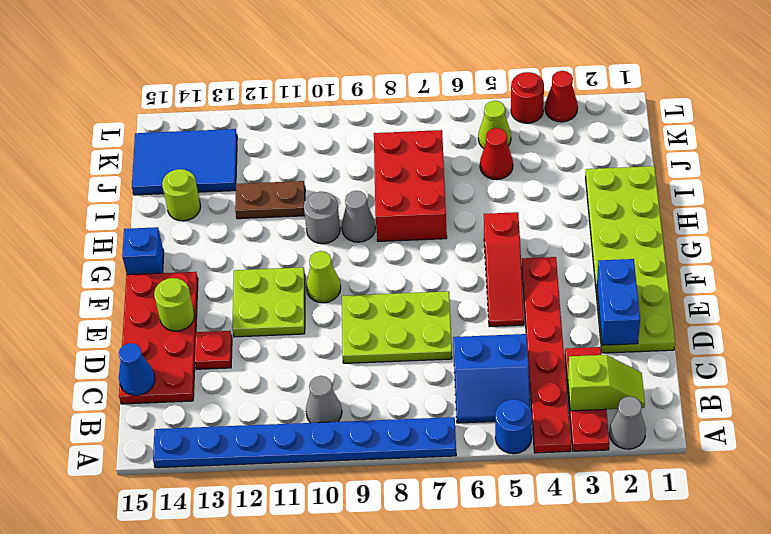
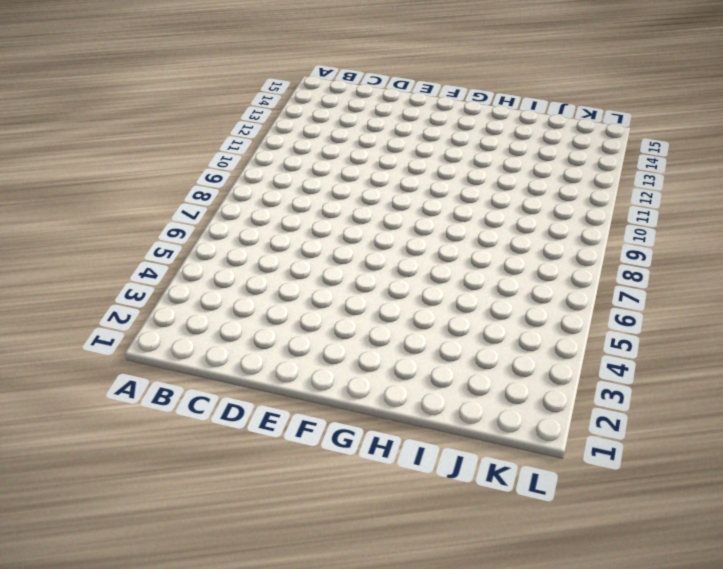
none -> grey 1x1 cone [609,396,646,449]
none -> red 1x3 plate [565,347,609,451]
none -> red 1x6 plate [522,257,571,453]

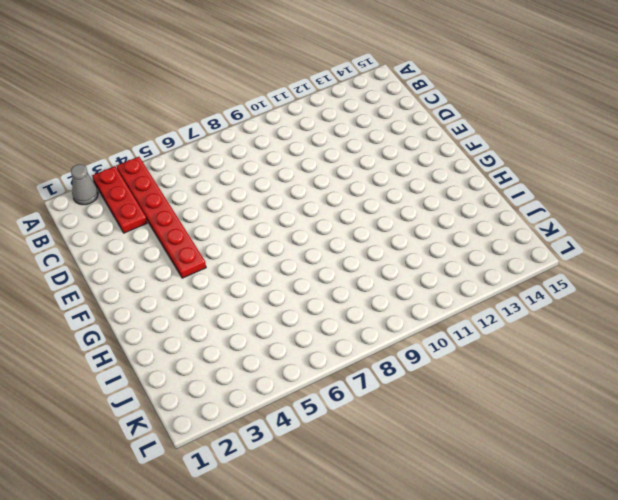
none -> blue 1x1 round brick [495,399,532,454]
none -> blue 1x8 plate [153,417,456,468]
none -> blue 2x2 slope [453,334,530,423]

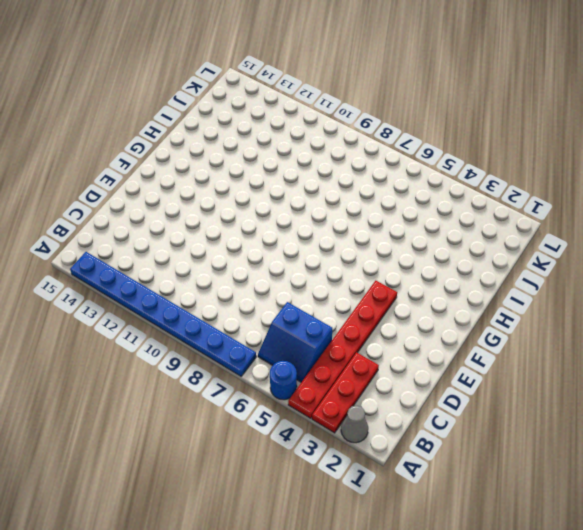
none -> grey 1x1 cone [306,376,342,423]
none -> red 2x4 plate [119,272,198,404]
none -> lime 2x6 plate [586,166,675,353]

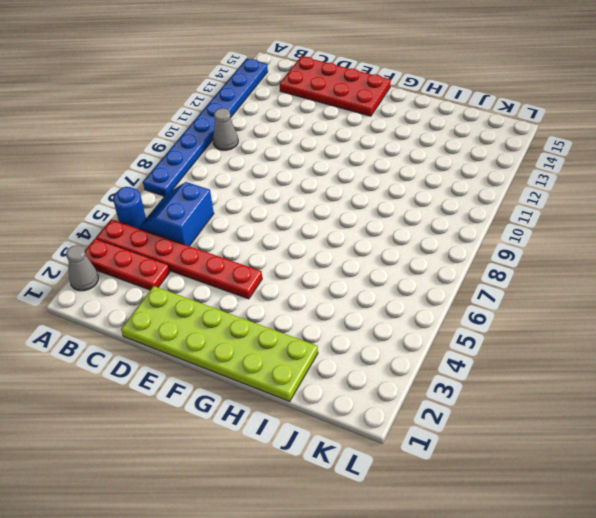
none -> lime 2x3 plate [342,291,452,363]
none -> red 1x1 plate [195,331,232,369]
none -> red 1x3 slope [484,212,524,327]

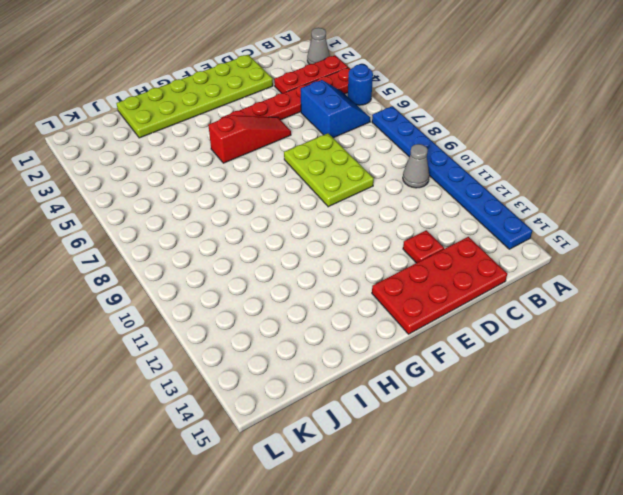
none -> lime 2x2 plate [232,267,305,337]
none -> lime 1x1 cone [306,251,341,303]
none -> blue 1x1 brick [122,227,164,275]

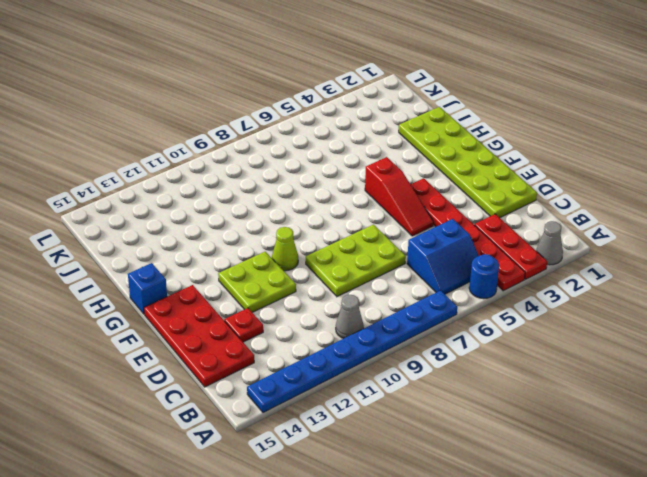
none -> red 2x3 brick [374,130,447,241]
none -> grey 1x1 cone [342,191,376,242]
none -> grey 1x1 round brick [304,192,340,244]

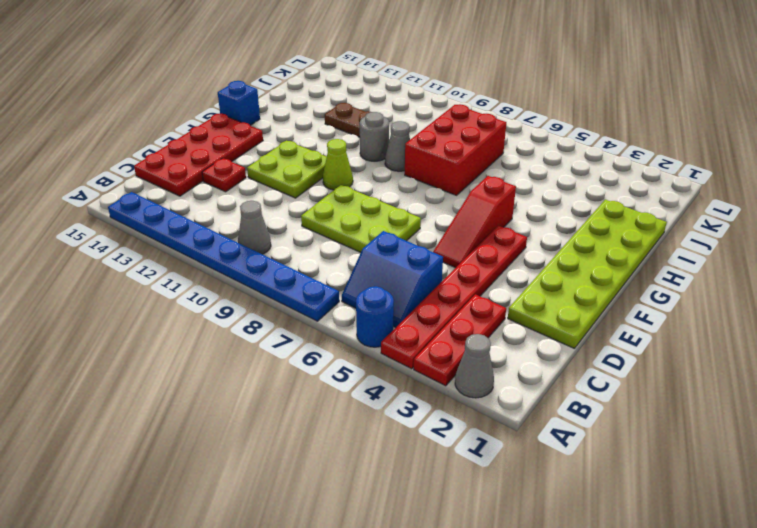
none -> lime 1x1 round brick [162,169,201,221]
none -> red 1x1 cone [480,128,513,180]
none -> blue 2x3 tile [132,129,237,195]

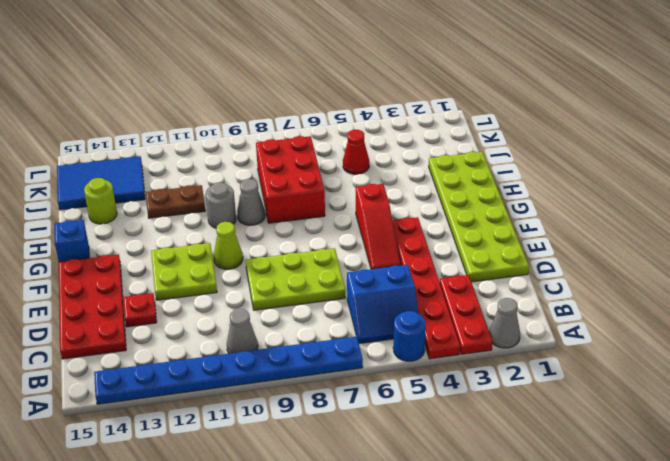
none -> lime 1x1 cone [478,101,511,148]
none -> red 1x1 cone [545,71,578,122]
none -> red 1x1 round brick [511,72,544,123]

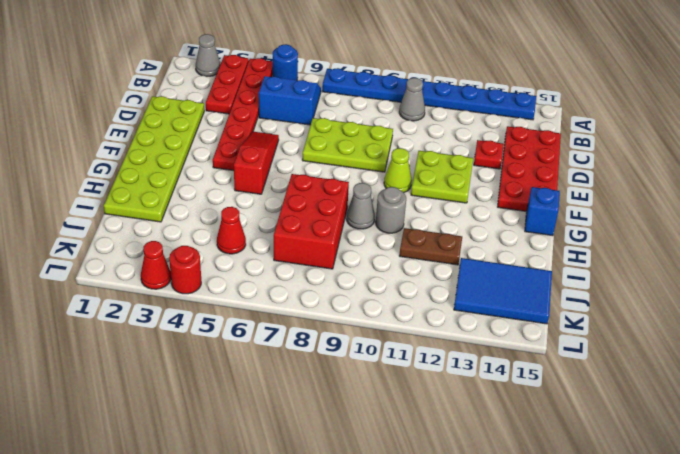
none -> lime 1x1 round brick [162,169,201,221]
none -> lime 1x1 cone [478,101,511,148]
none -> lime 1x2 slope [568,355,645,411]

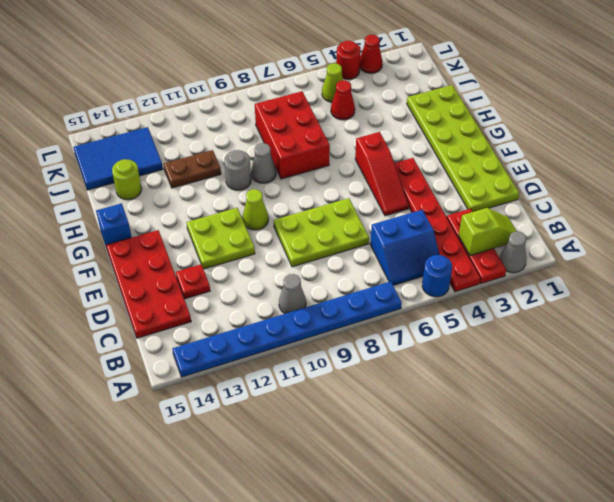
none -> blue 1x1 cone [119,343,155,396]
none -> blue 1x2 brick [597,259,640,345]
none -> lime 1x1 round brick [154,278,195,331]

